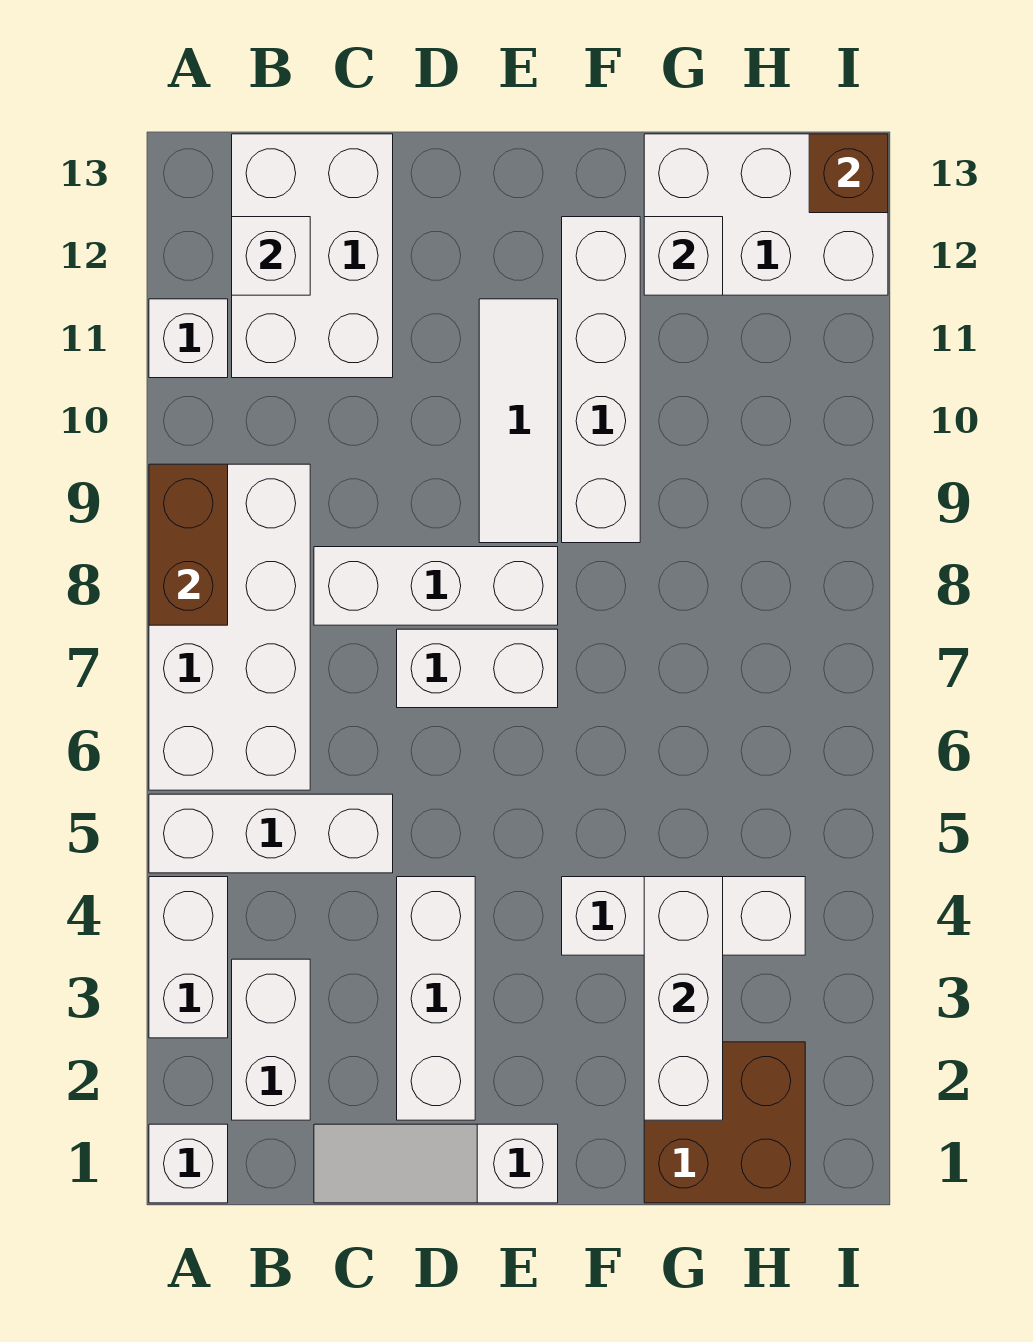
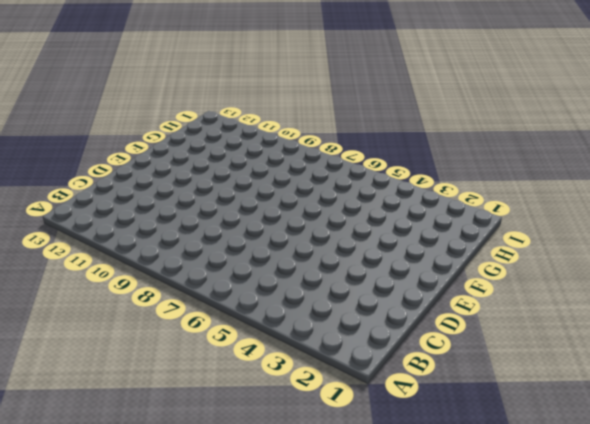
none -> white 1x1 brick [149,1124,228,1203]
none -> white 1x2 brick [149,877,228,1038]
none -> white 1x3 brick [149,794,393,873]

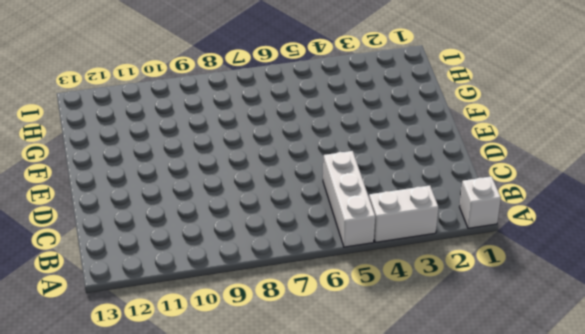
none -> white 2x4 brick [149,464,310,790]
none -> white 1x1 brick [149,299,228,378]
none -> white 1x2 brick [232,959,310,1120]

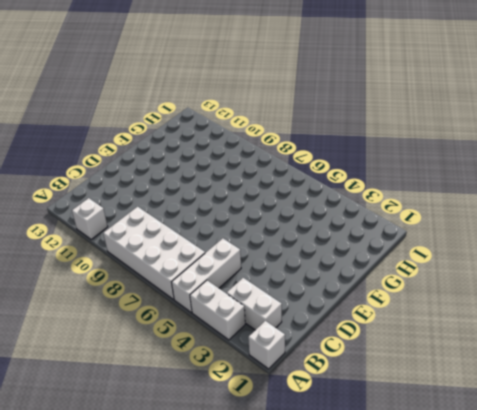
none -> white 2x3 brick [232,134,393,378]
none -> white 1x3 slope [314,1124,558,1203]
none -> white 1x3 brick [314,547,558,625]

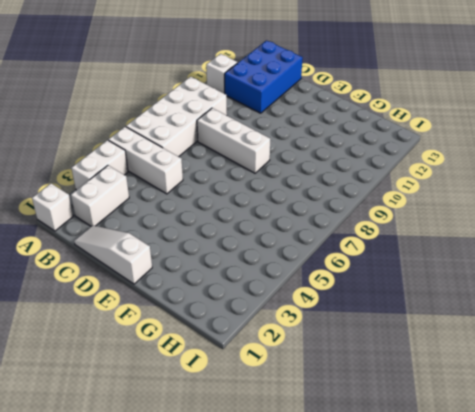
blue 2x3 brick [225,40,303,113] -> white 2x3 brick [232,134,393,378]
none -> white 1x3 brick [397,877,475,1120]
none -> white 1x2 brick [397,629,558,708]
none -> white 1x3 tile [479,299,558,543]

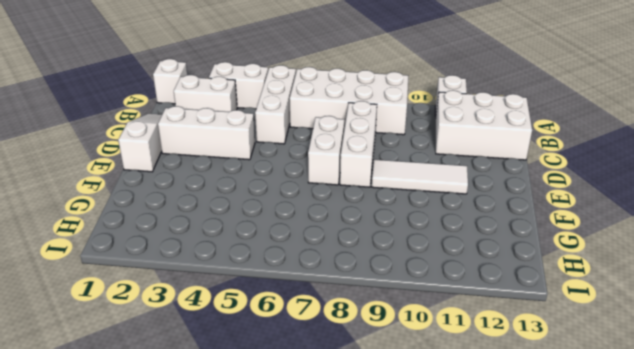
none -> white 1x3 brick [562,877,805,955]
none -> white 1x4 brick [562,217,640,543]
none -> brown 2x2 brick [644,1042,805,1203]

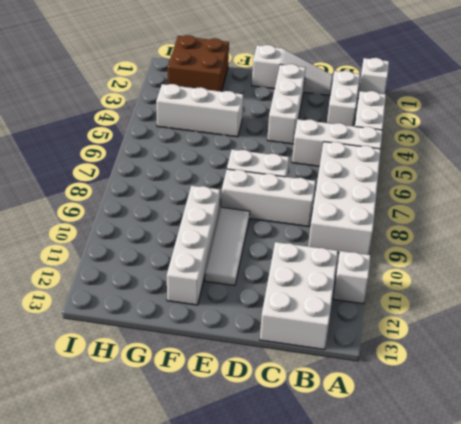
none -> white 2x3 brick [644,134,888,295]
none -> brown 1x2 brick [149,464,228,625]
none -> white 1x1 brick [232,217,310,295]

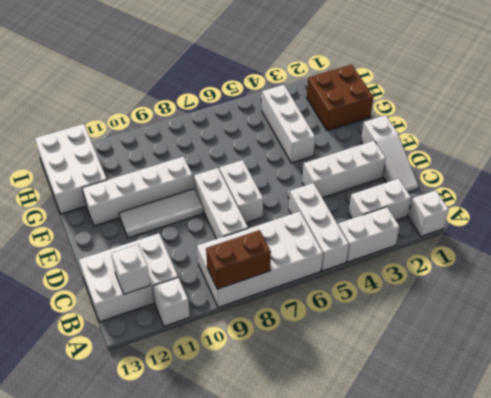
none -> white 1x3 brick [644,877,723,1120]
none -> white 1x1 brick [644,217,723,295]
none -> brown 1x1 brick [809,134,888,213]

